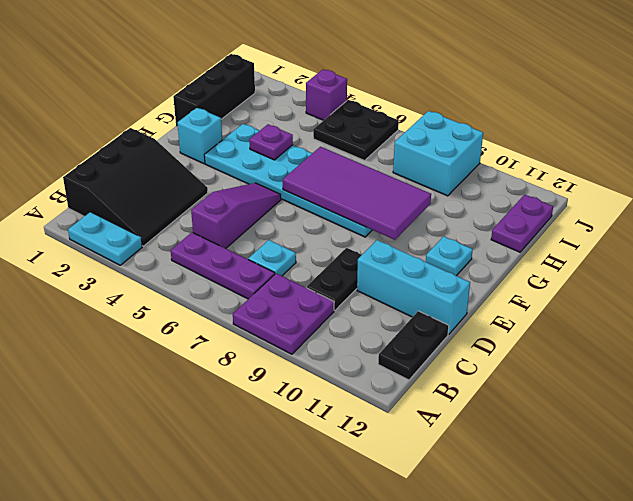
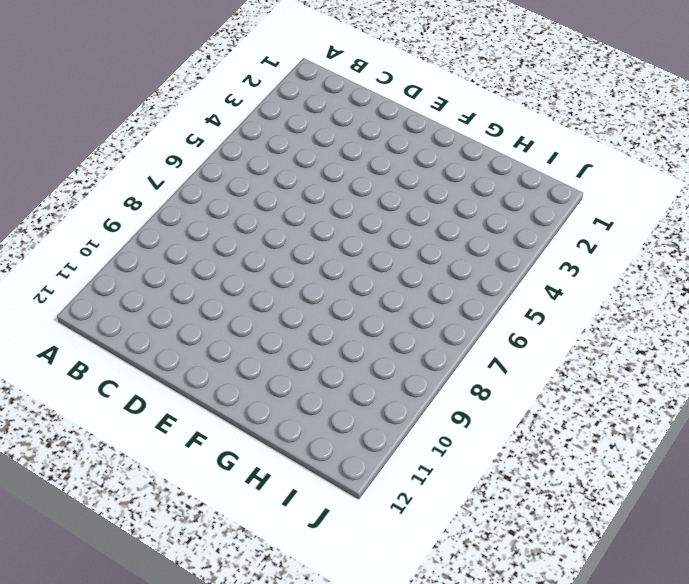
none -> cyan 1x2 plate [68,212,142,265]
none -> purple 2x2 plate [233,273,334,354]
none -> black 3x3 slope [63,128,208,246]

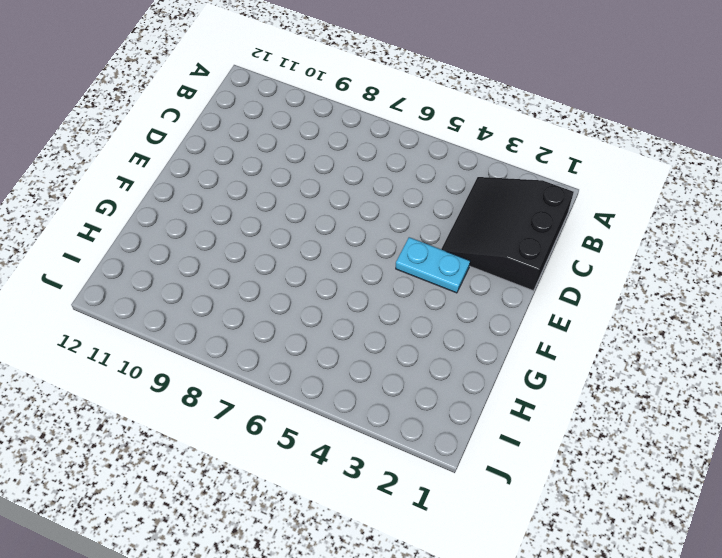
cyan 1x2 plate [396,237,470,293] -> cyan 1x2 plate moved to [68,212,142,265]
none -> purple 2x2 plate [233,273,334,354]
none -> purple 1x3 plate [171,232,275,299]
none -> black 1x2 plate [378,311,449,380]

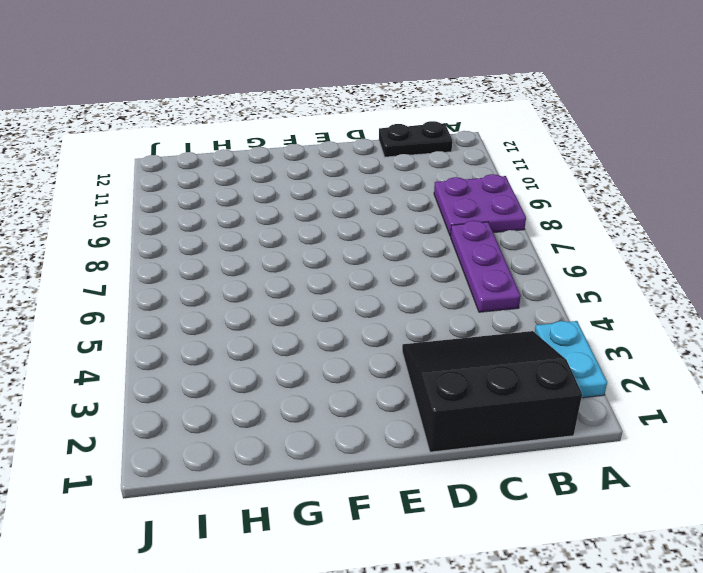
none -> purple 1x3 slope [191,183,281,249]
none -> cyan 1x1 plate [248,240,296,276]
none -> black 1x2 plate [307,248,361,310]

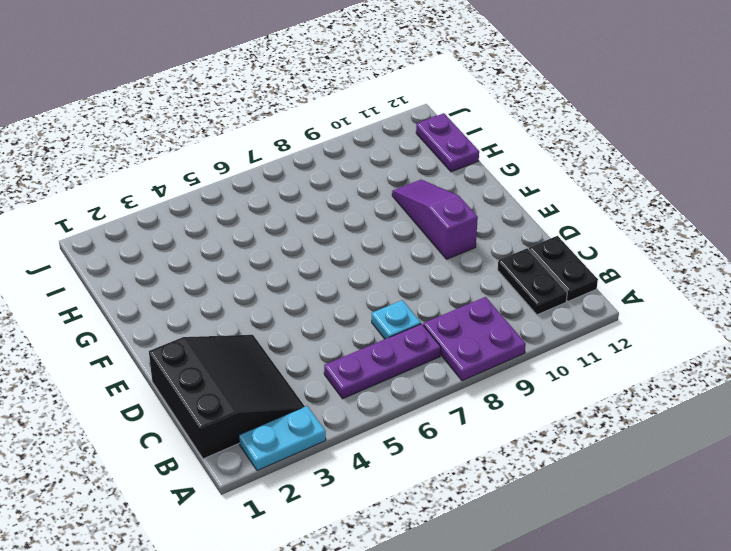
black 1x2 plate [498,248,567,315] -> black 1x2 plate moved to [307,248,361,310]
purple 1x3 slope [392,180,478,259] -> purple 1x3 slope moved to [191,183,281,249]
none -> cyan 1x3 brick [357,240,470,334]
none -> cyan 1x1 brick [177,108,222,164]
none -> cyan 2x6 plate [204,124,372,237]

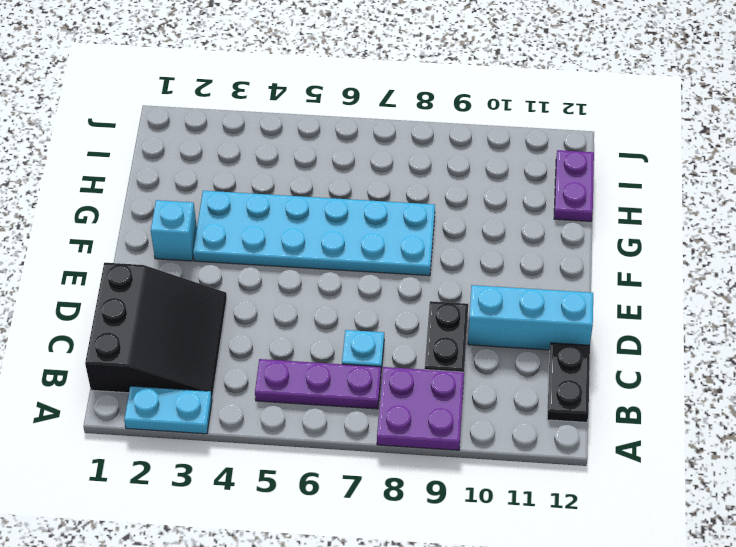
none -> purple 1x3 slope [191,183,281,249]
none -> cyan 1x1 plate [426,236,473,276]
none -> black 1x3 brick [173,54,255,127]

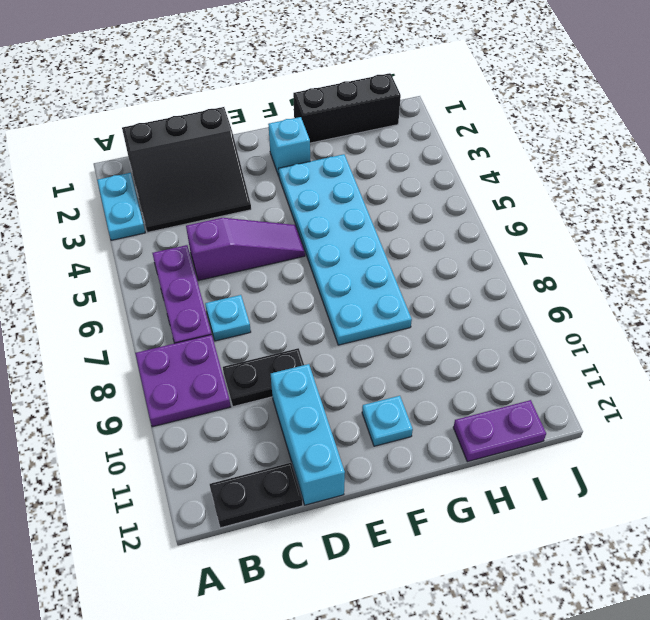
none -> black 2x2 plate [313,100,399,160]
none -> cyan 2x2 brick [393,111,483,196]
none -> purple 1x1 brick [306,69,347,120]

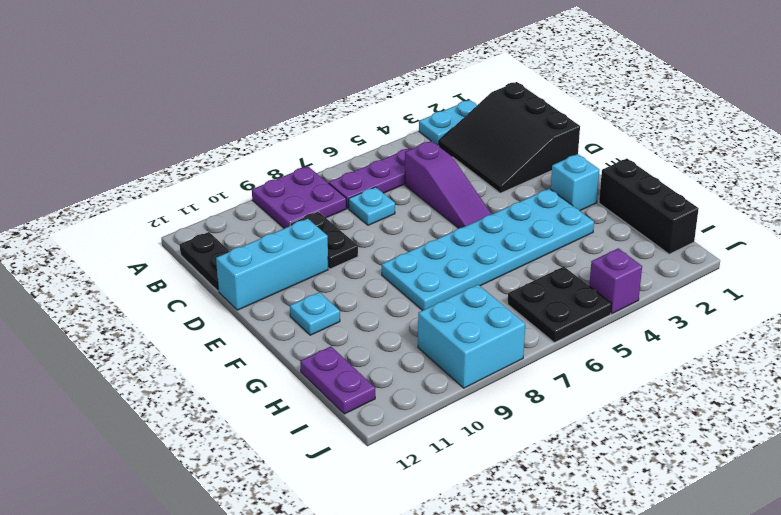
none -> purple 2x4 tile [283,147,431,240]
none -> purple 1x1 plate [249,124,293,160]

